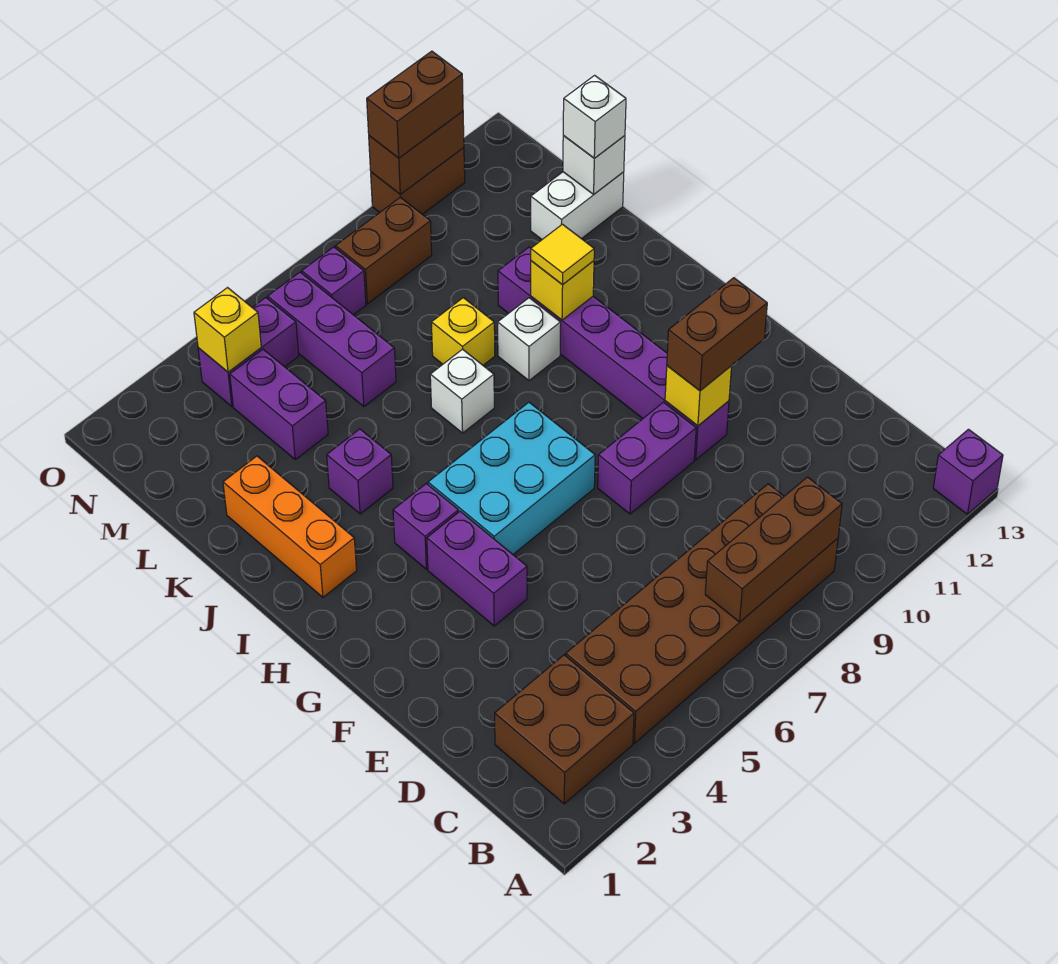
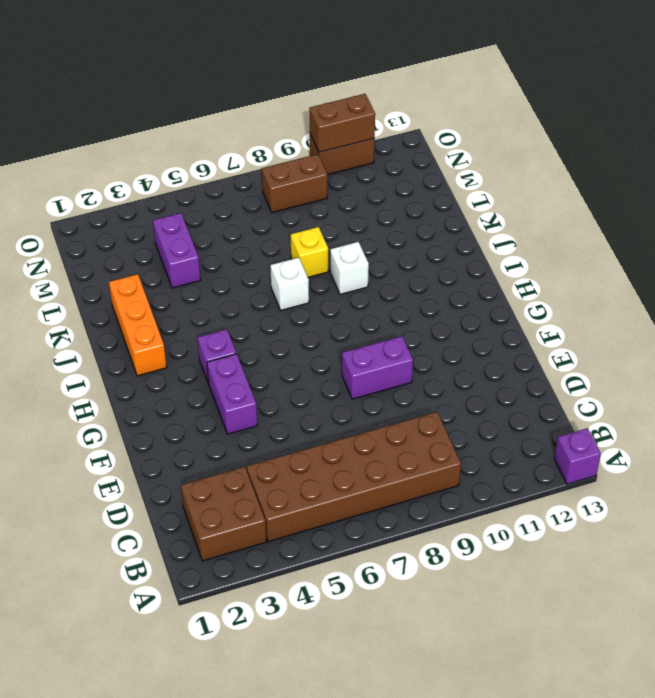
none -> purple 1x6 brick [498,247,729,460]
none -> cyan 2x3 brick [428,402,595,554]
none -> purple 1x1 brick [327,429,393,514]
none -> purple 1x3 brick [268,272,396,407]

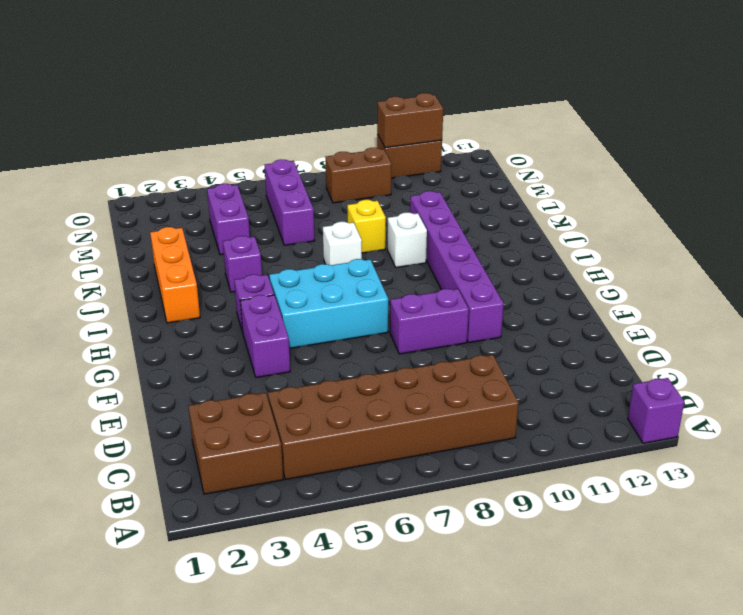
none -> white 1x2 brick [531,172,624,239]
none -> purple 1x2 brick [198,298,299,406]
none -> purple 1x1 brick [302,247,366,315]
none -> brown 1x3 brick [705,477,842,622]

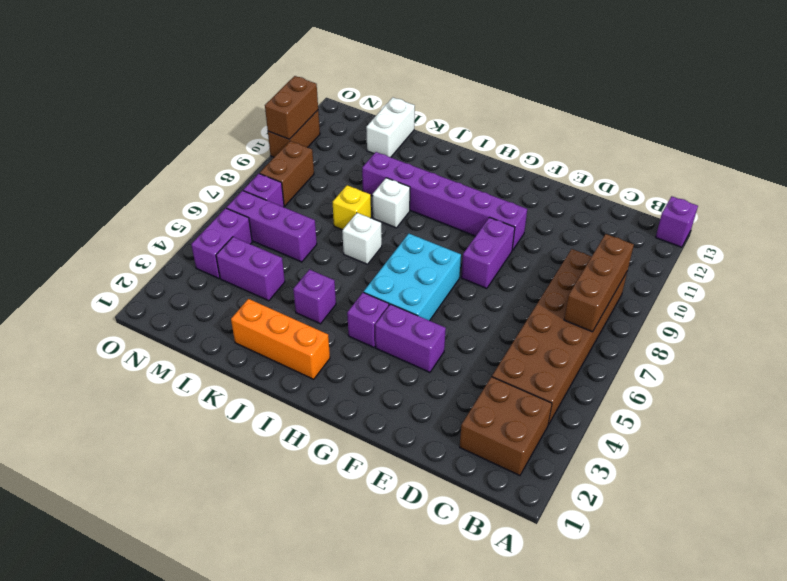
none -> yellow 1x1 brick [665,366,732,426]
none -> yellow 1x1 brick [531,261,594,320]
none -> white 1x1 brick [563,136,625,194]
none -> yellow 1x1 brick [194,288,261,372]

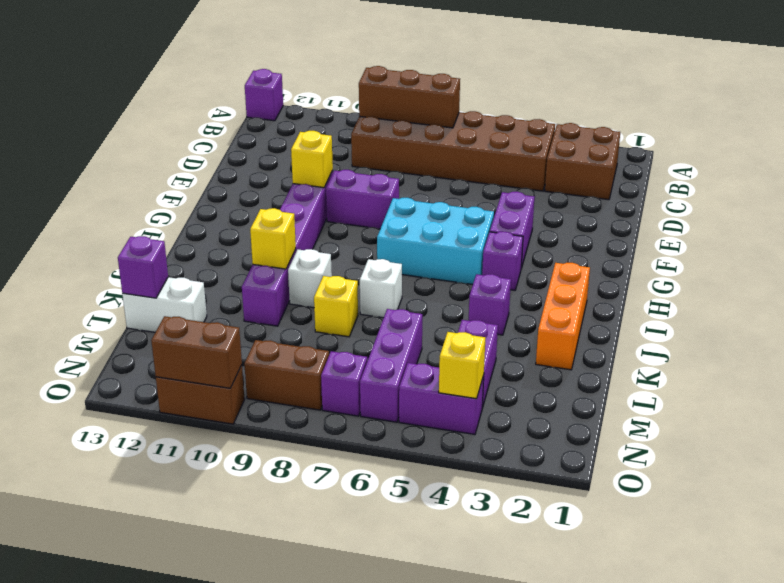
purple 1x1 brick [118,236,168,298] -> white 1x1 brick [563,136,625,194]
none -> brown 1x2 brick [667,278,767,391]
none -> yellow 1x1 tile [531,224,594,285]
none -> white 1x1 brick [563,75,626,158]
none -> brown 1x2 brick [367,51,463,158]

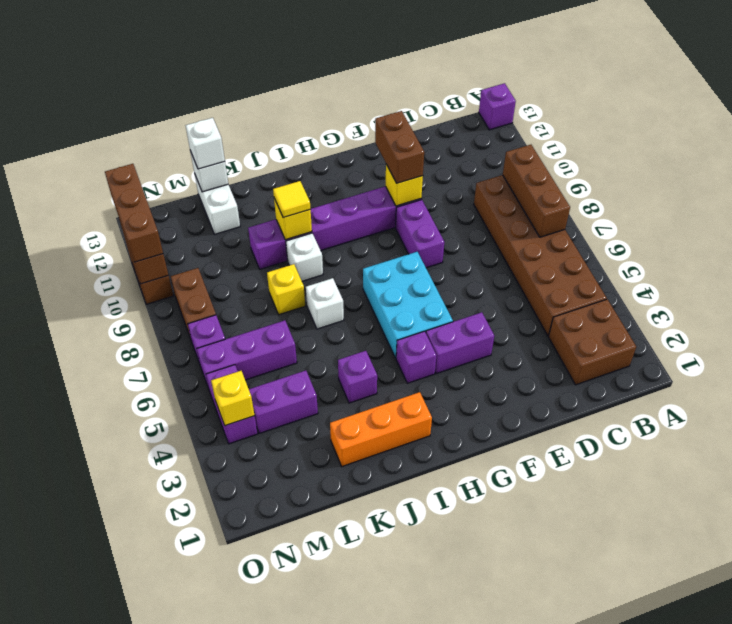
brown 1x3 brick [105,164,163,262] -> brown 1x2 brick [367,51,463,158]

